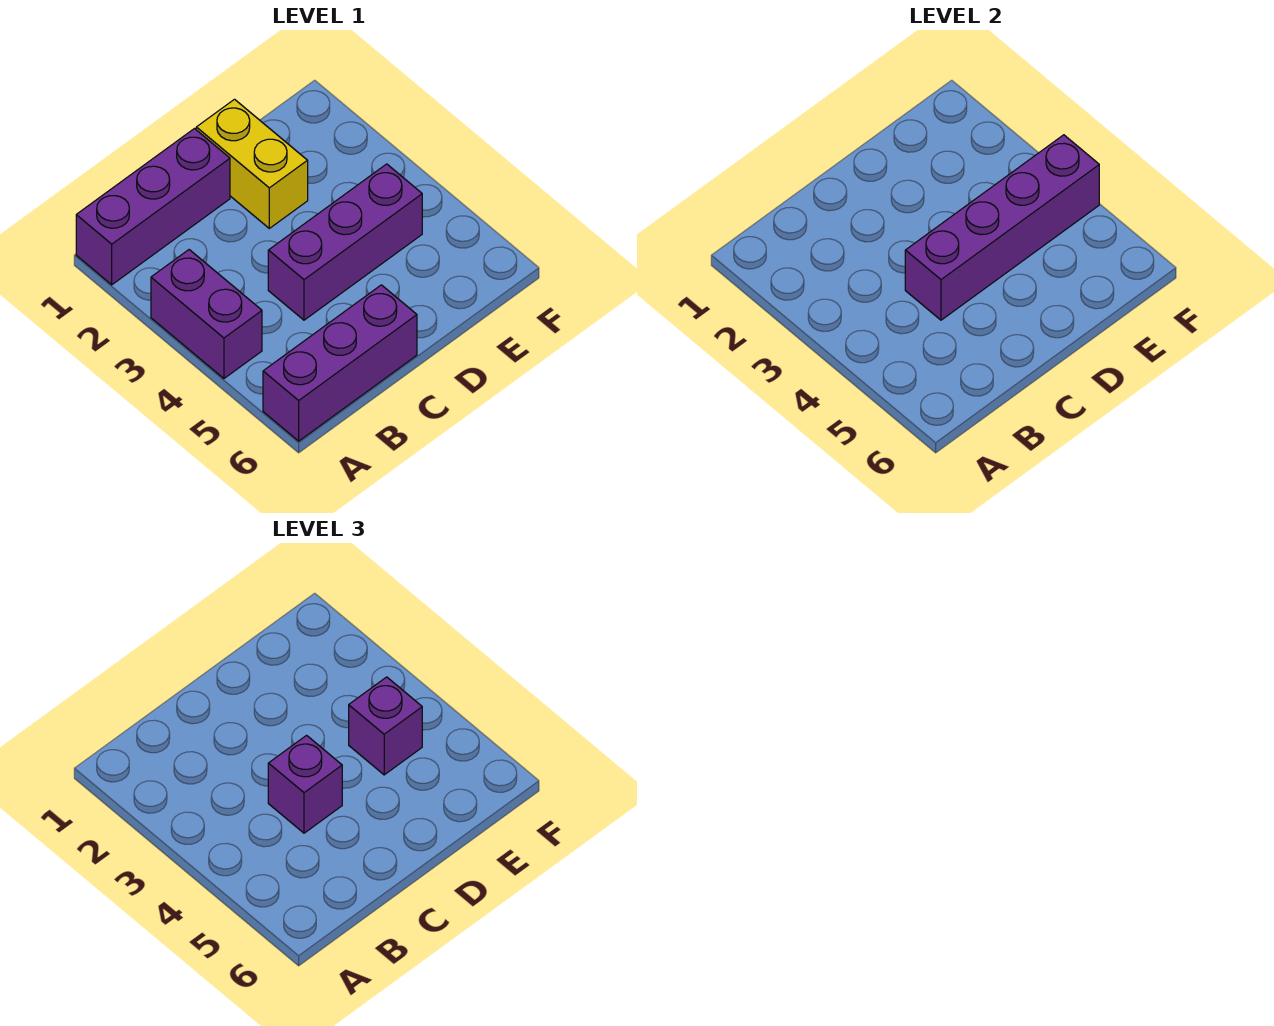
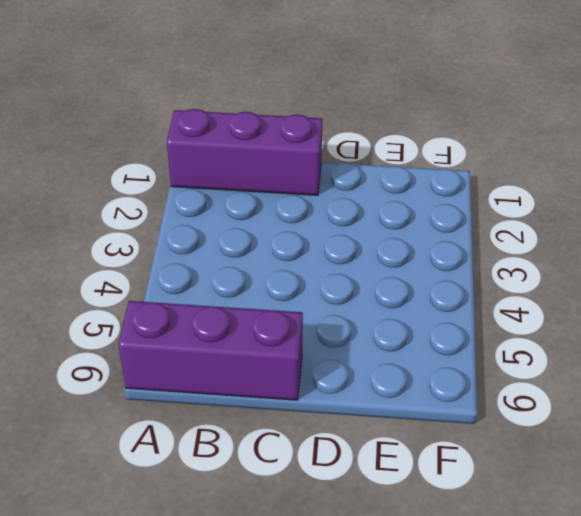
none -> purple 1x2 brick [151,250,262,378]
none -> purple 1x3 brick [268,164,422,320]

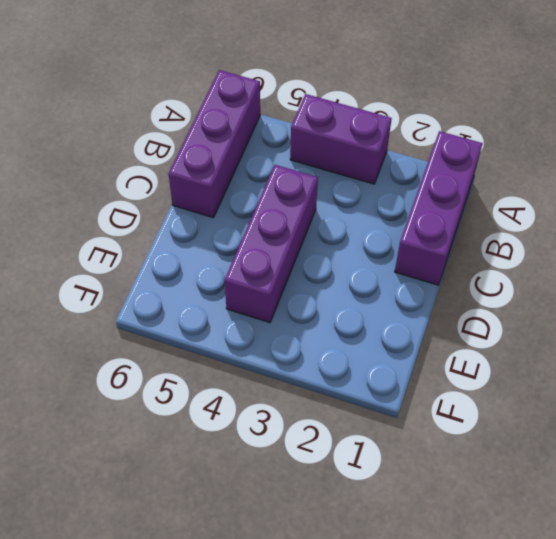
none -> yellow 1x2 brick [196,99,308,228]
none -> purple 1x4 brick [905,135,1099,320]

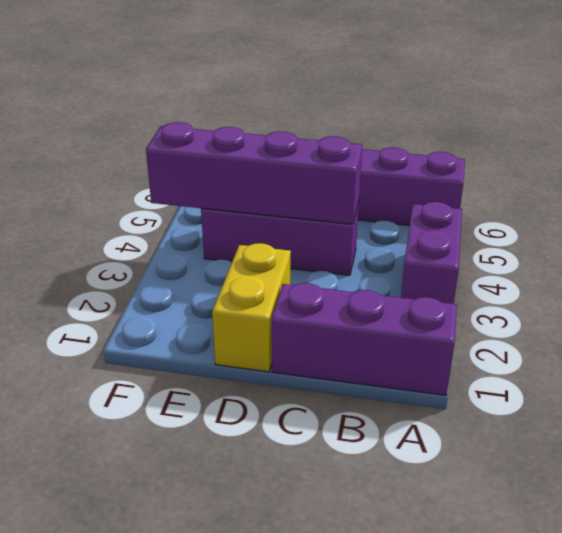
none -> purple 1x1 brick [268,735,342,833]
none -> purple 1x1 brick [349,677,422,775]

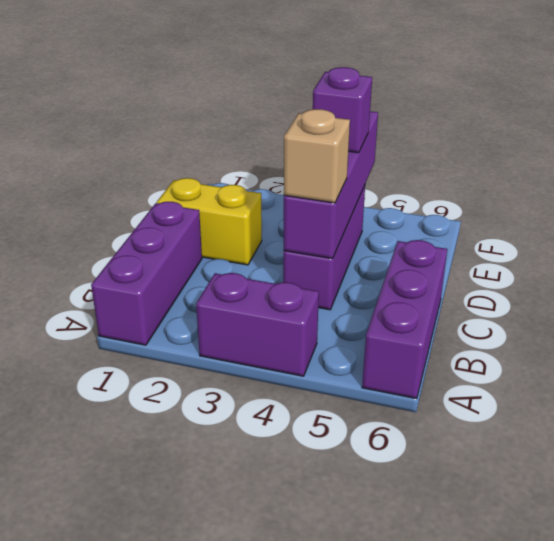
tan 1x1 brick [284,109,350,203] -> purple 1x1 brick [268,735,342,833]

